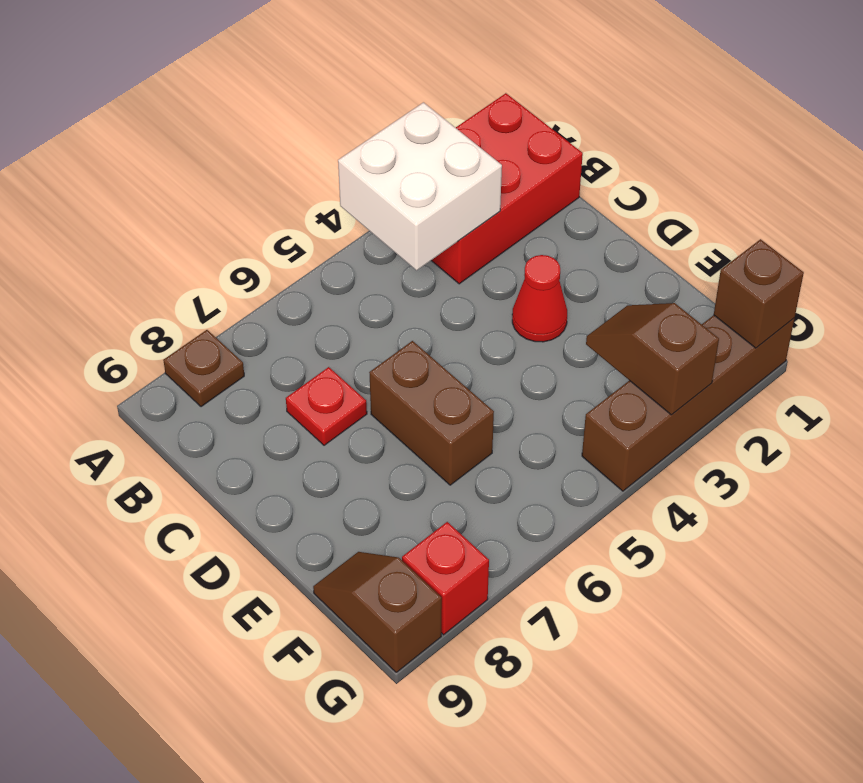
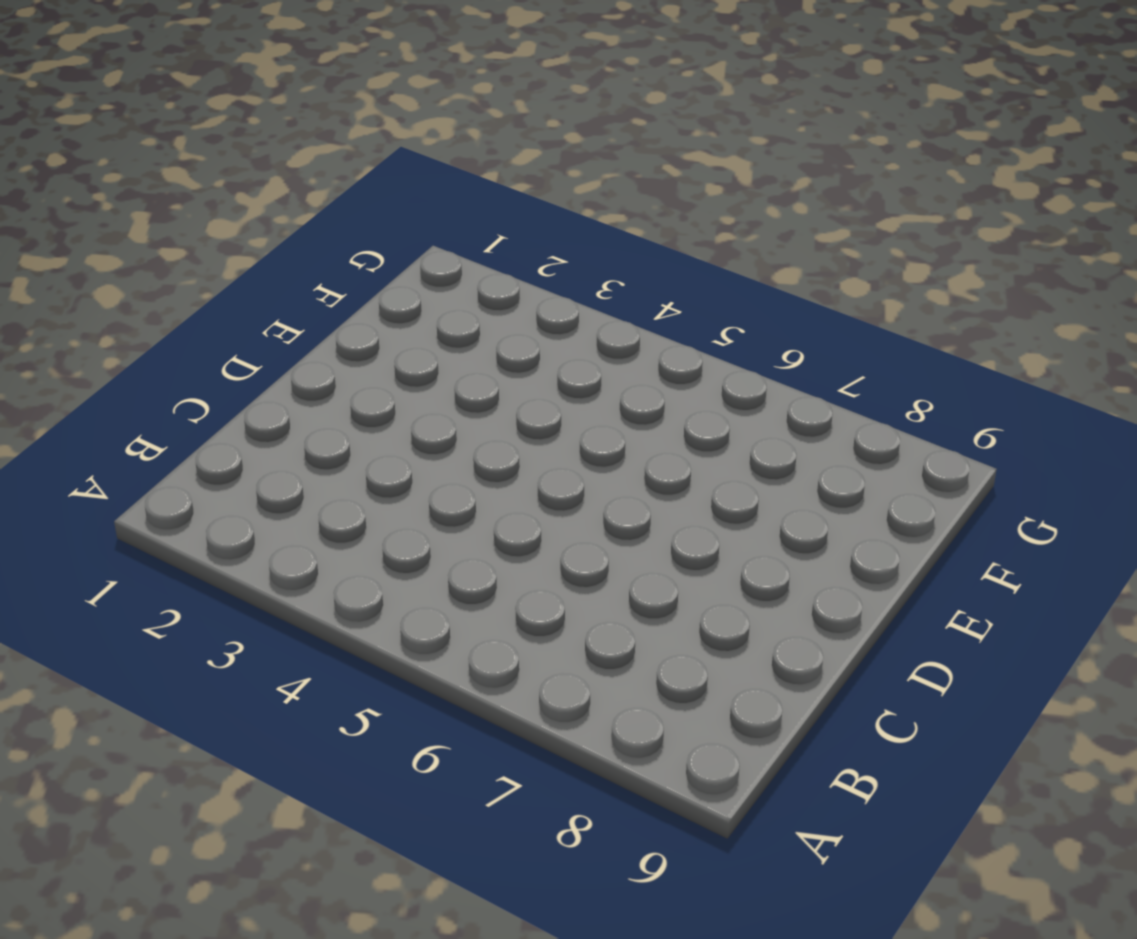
none -> red 2x3 brick [431,93,583,284]
none -> brown 1x1 plate [163,330,244,407]

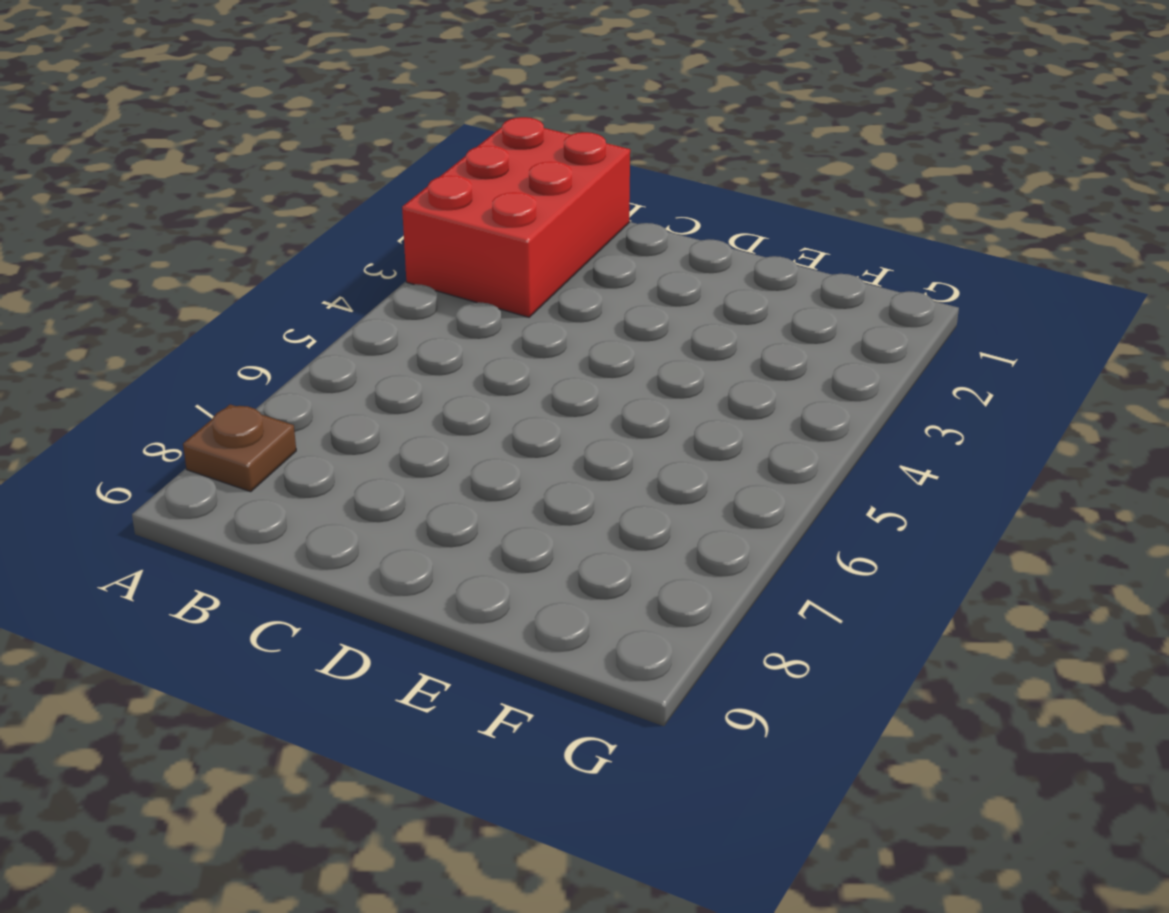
none -> red 1x1 plate [286,367,367,445]
none -> red 1x1 cone [512,255,567,342]

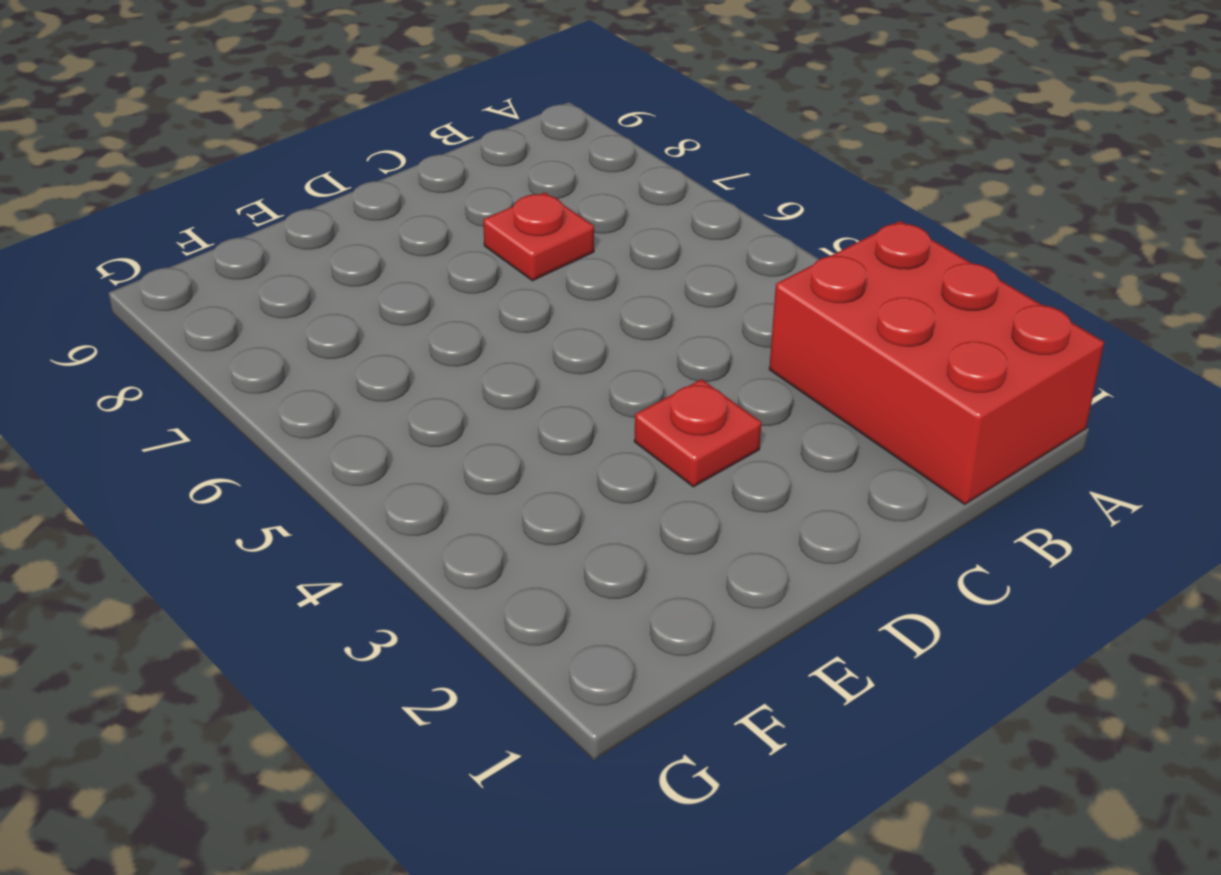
red 1x1 plate [634,379,761,487] -> red 1x1 cone [512,255,567,342]
none -> brown 1x1 plate [163,330,244,407]
none -> brown 1x2 brick [369,341,494,485]

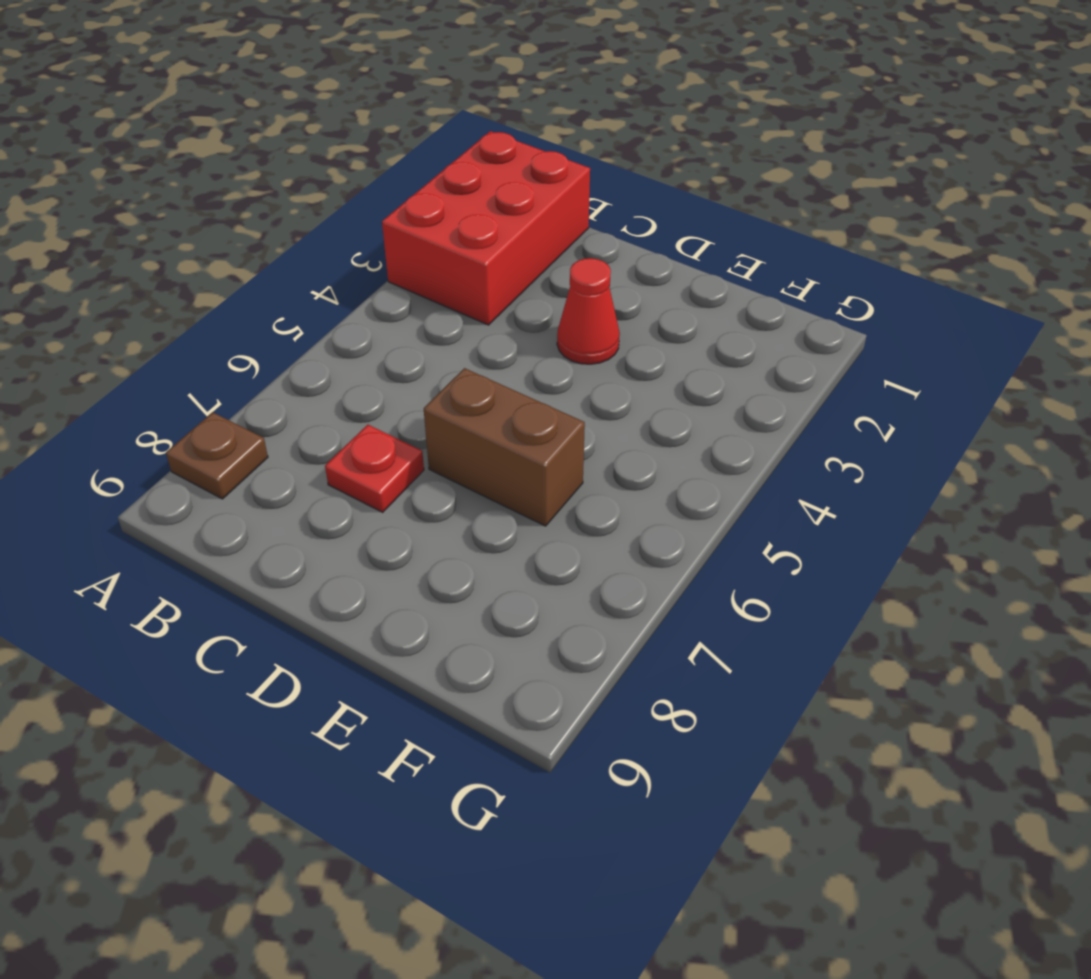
none -> brown 1x2 slope [313,552,442,672]
none -> brown 1x4 brick [582,315,794,491]

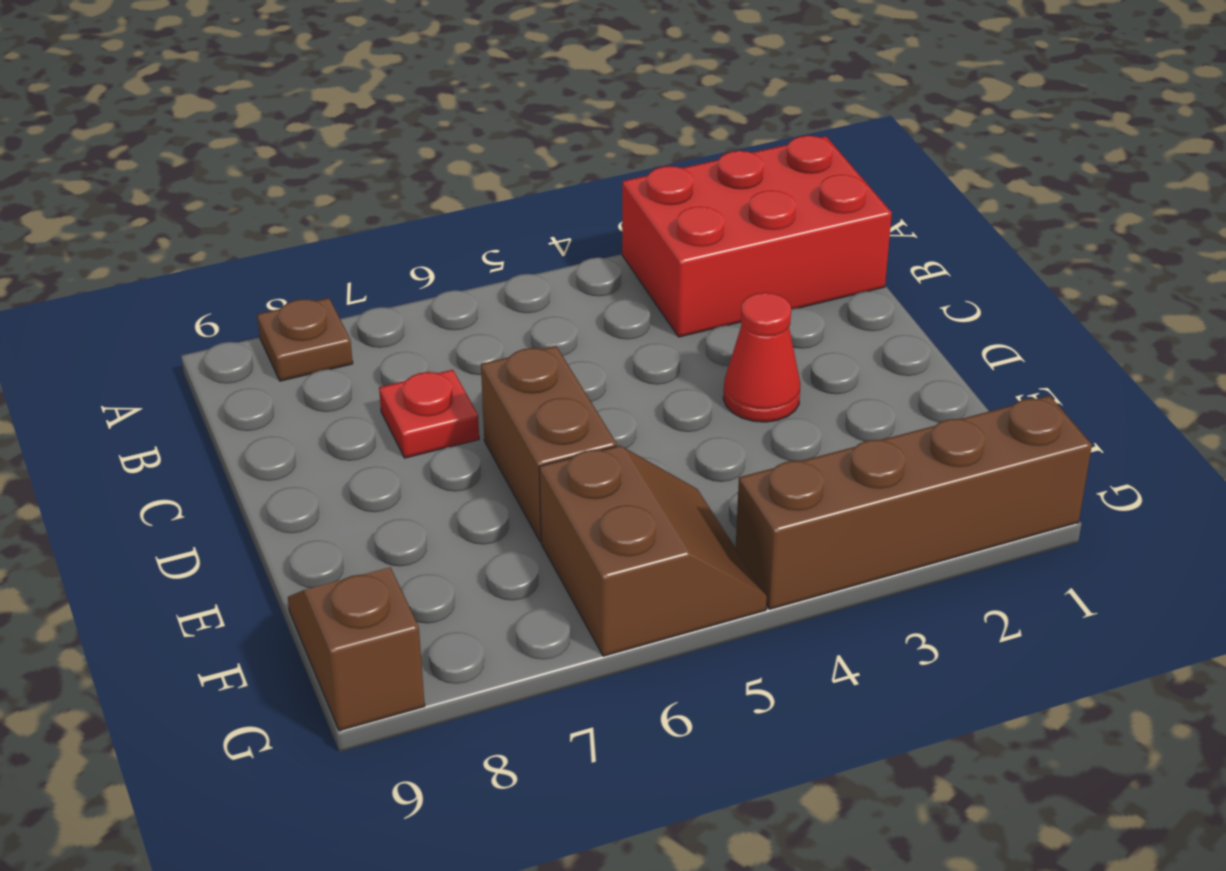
brown 2x2 slope [539,446,767,656] -> none
none -> red 1x1 brick [402,522,489,635]
none -> white 2x2 brick [338,102,502,270]

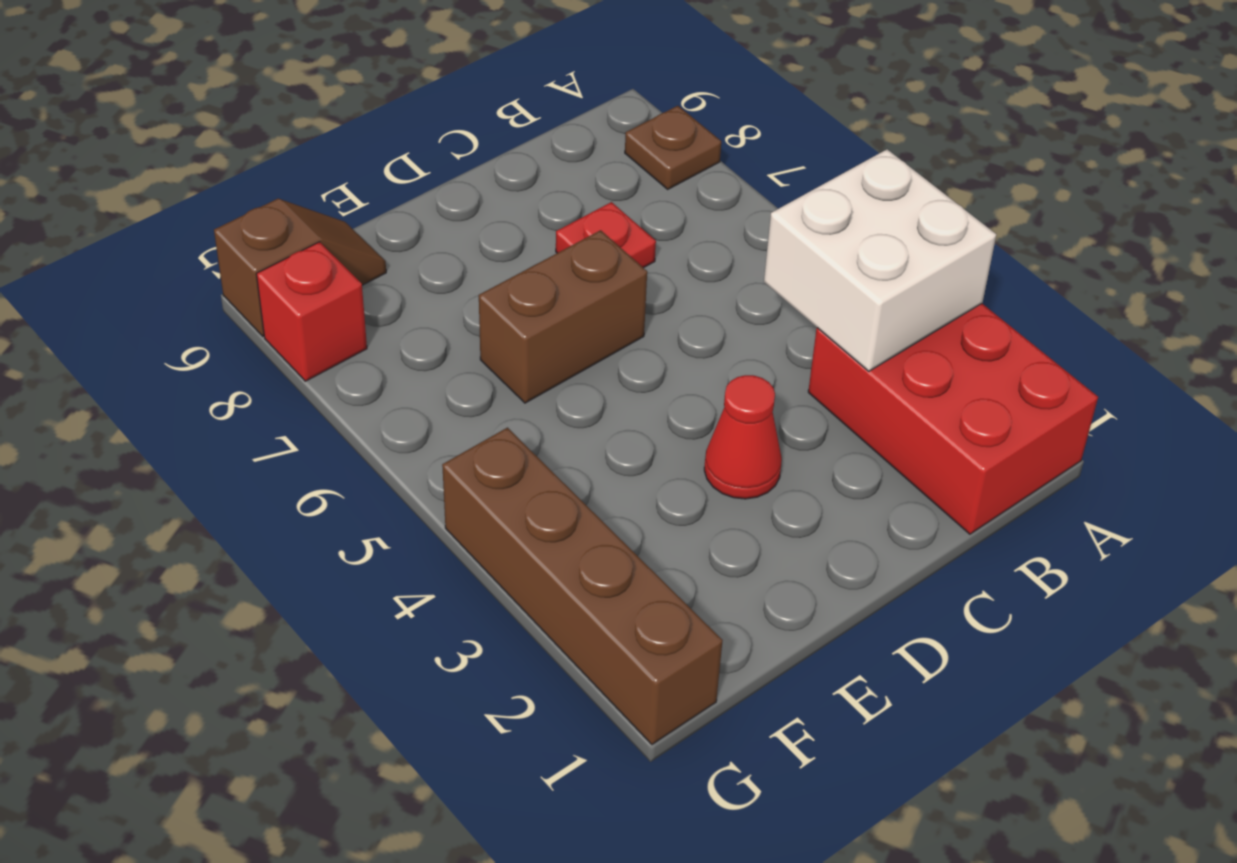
none -> brown 1x2 slope [586,303,719,415]
none -> brown 1x1 brick [714,239,804,348]

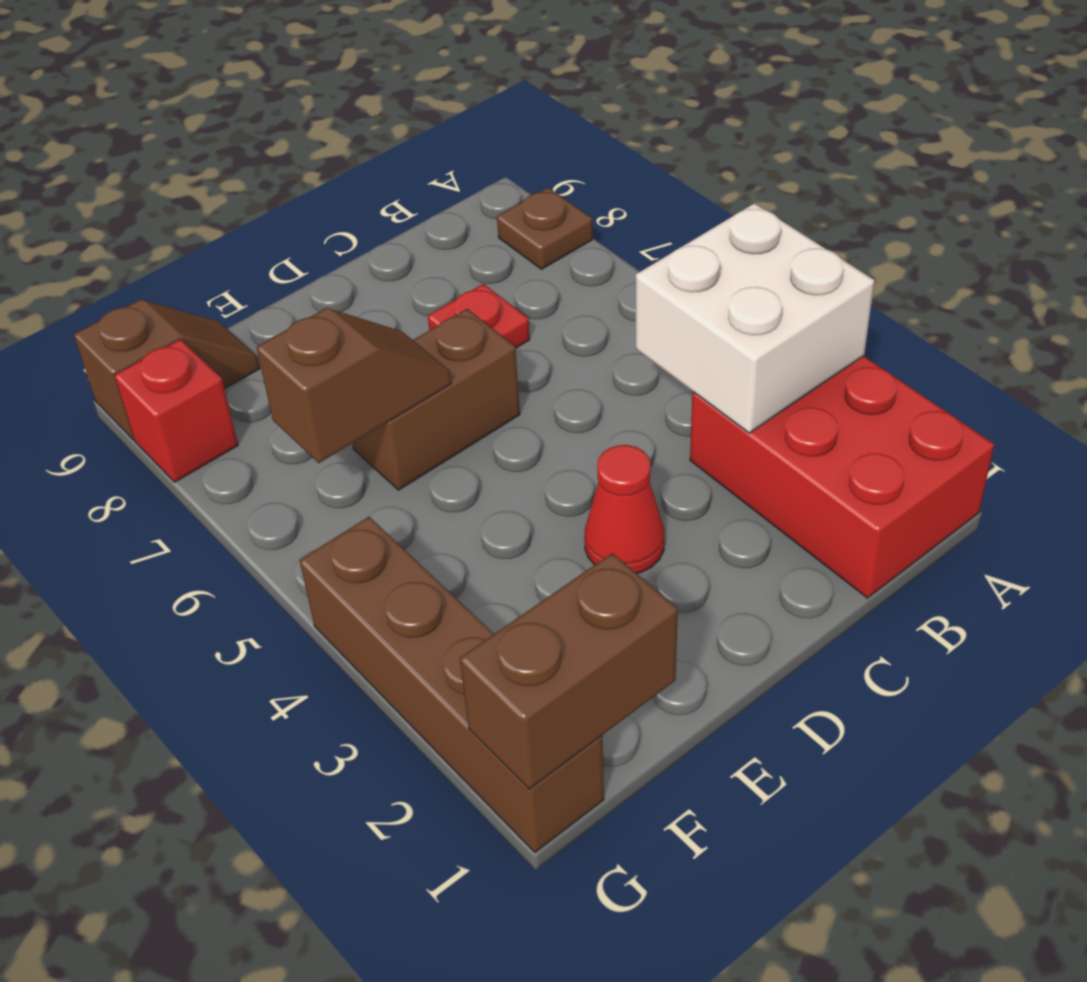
brown 1x2 slope [256,308,451,463] -> brown 1x2 slope moved to [586,303,719,415]
brown 1x2 brick [460,553,678,789] -> brown 1x1 brick [714,239,804,348]

